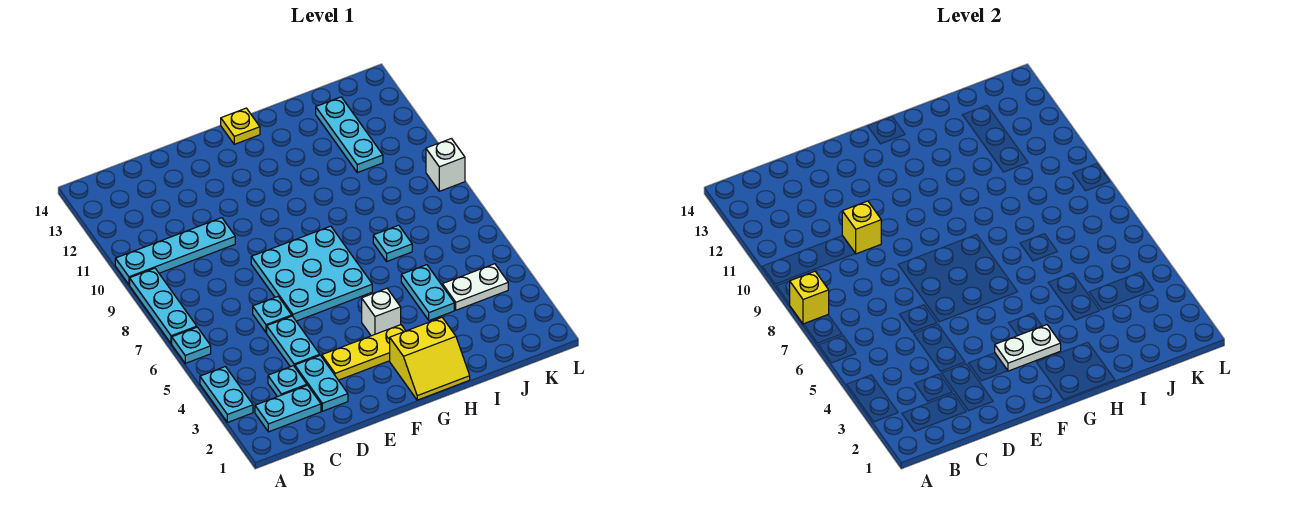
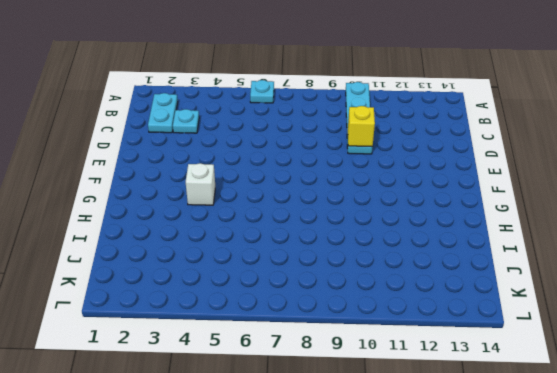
none -> cyan 1x2 plate [200,367,253,422]
none -> cyan 1x3 plate [130,268,197,344]
none -> cyan 1x2 plate [295,355,348,411]

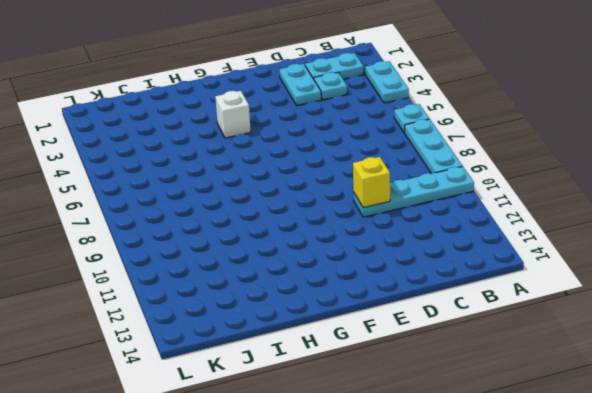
none -> cyan 1x2 plate [267,316,320,367]
none -> cyan 1x1 plate [253,297,292,333]
none -> yellow 1x3 plate [322,325,406,380]

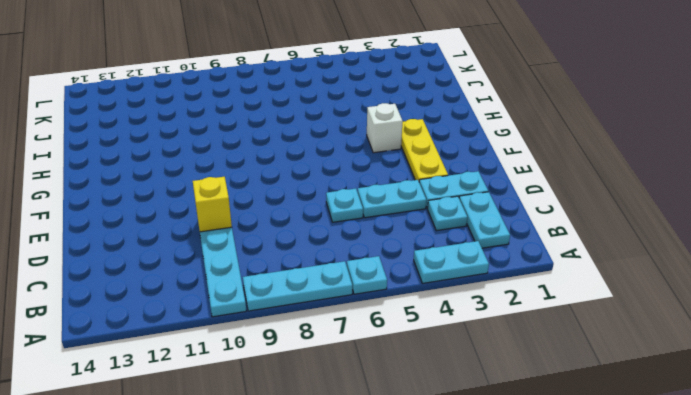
none -> cyan 3x3 plate [251,226,372,321]
none -> yellow 2x2 slope [390,317,470,400]
none -> yellow 1x1 plate [221,108,260,144]

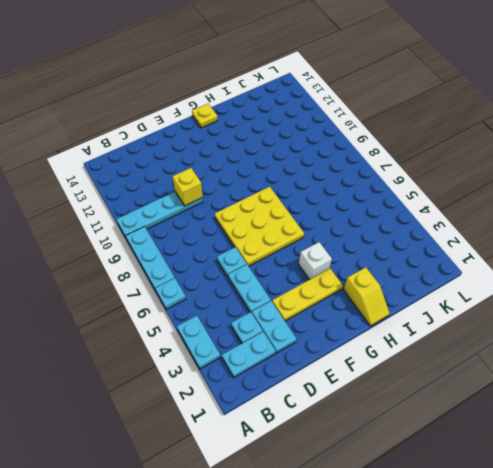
yellow 3x3 plate [215,187,304,266] -> cyan 3x3 plate [251,226,372,321]
yellow 1x2 slope [343,267,390,326] -> yellow 2x2 slope [390,317,470,400]
none -> cyan 1x2 plate [401,265,454,320]
none -> cyan 1x1 plate [373,225,412,261]
none -> white 1x2 plate [442,264,508,310]

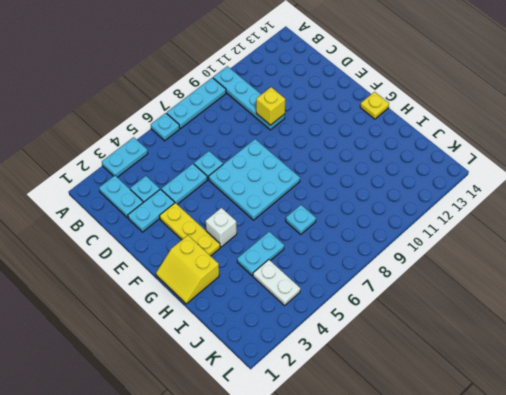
none -> cyan 1x3 plate [316,97,383,173]
none -> white 1x1 brick [426,139,465,191]
none -> yellow 1x1 brick [790,271,829,324]

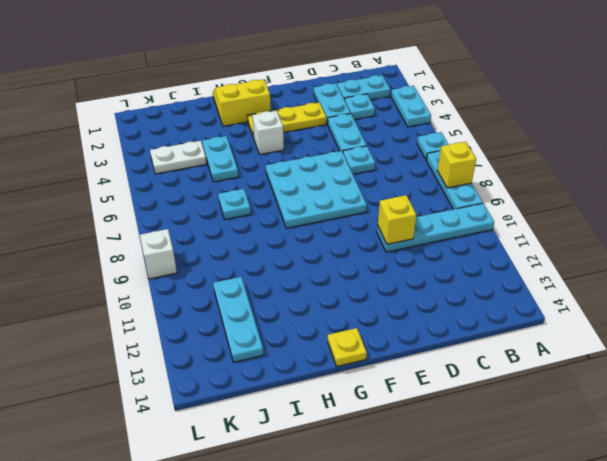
none -> white 1x2 plate [995,325,1061,371]

